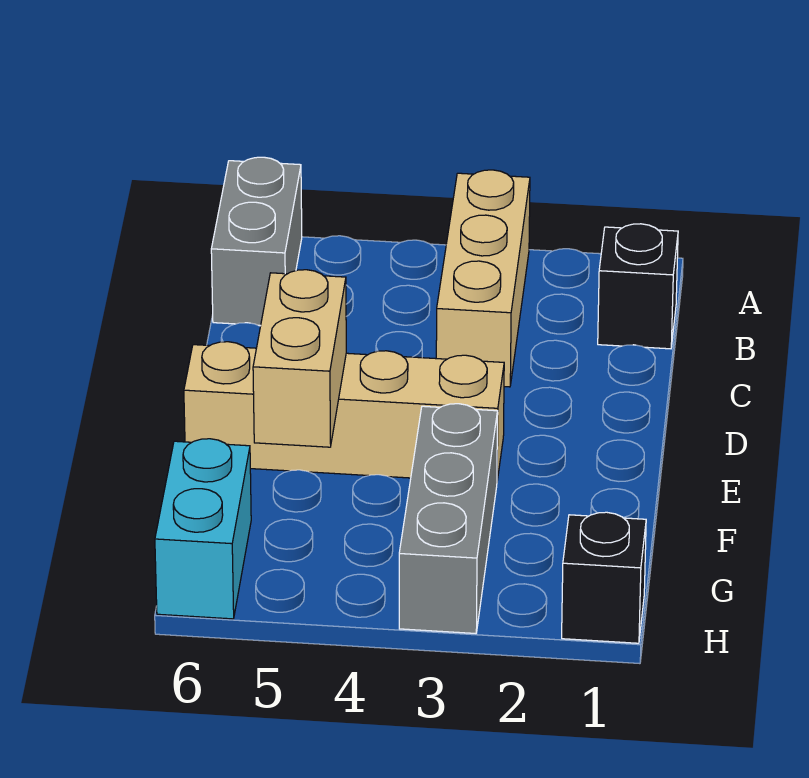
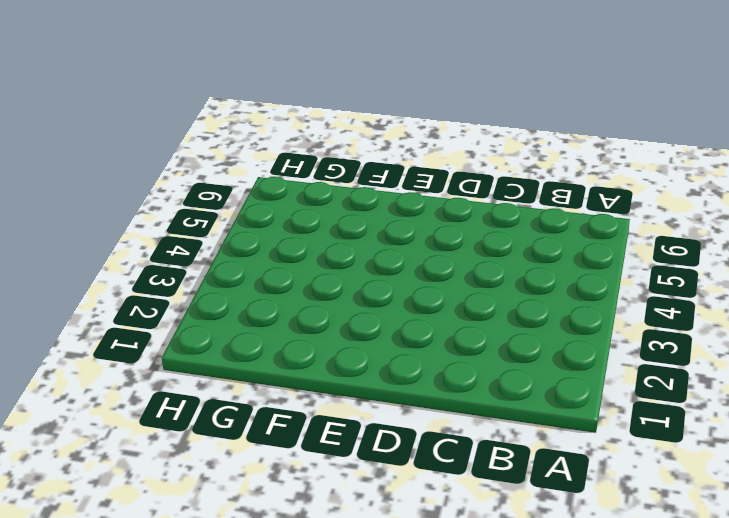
none -> tan 1x3 brick [436,170,530,387]
none -> grey 1x2 brick [211,157,302,325]

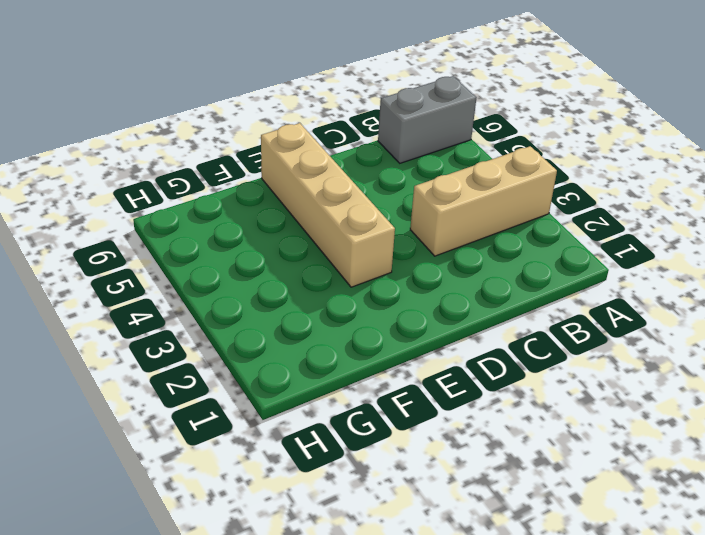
none -> black 1x1 brick [598,224,678,349]
none -> grey 1x3 brick [399,404,498,633]

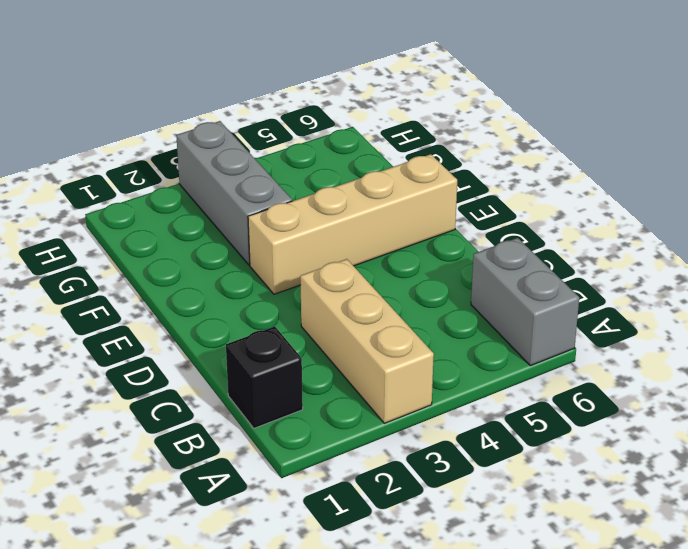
none -> cyan 1x2 brick [155,439,251,619]
none -> black 1x1 brick [562,512,646,643]

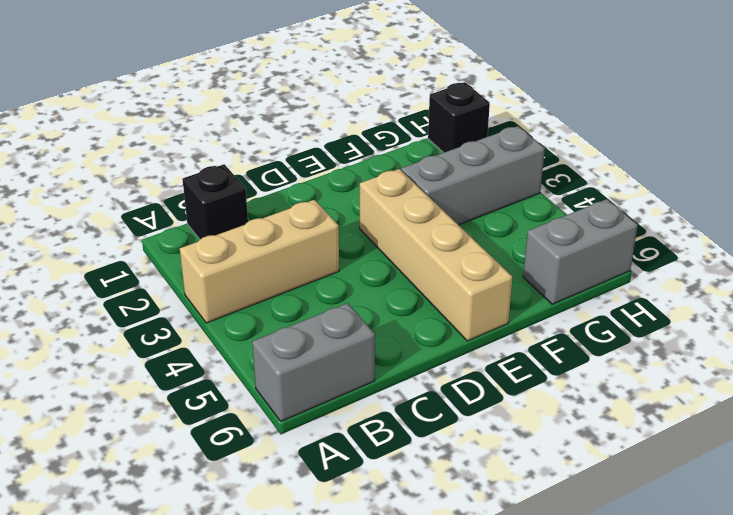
grey 1x2 brick [523,199,638,304] -> cyan 1x2 brick [155,439,251,619]
none -> tan 1x2 brick [253,270,346,447]

